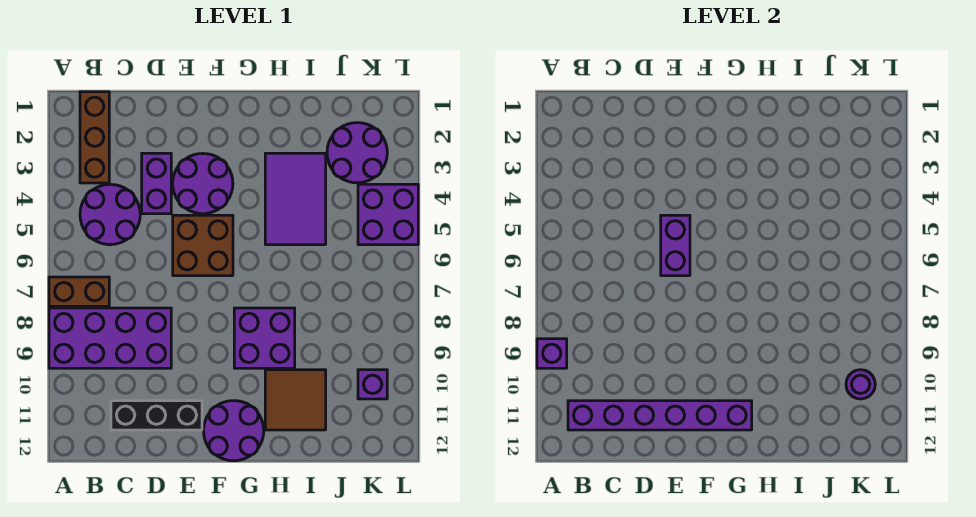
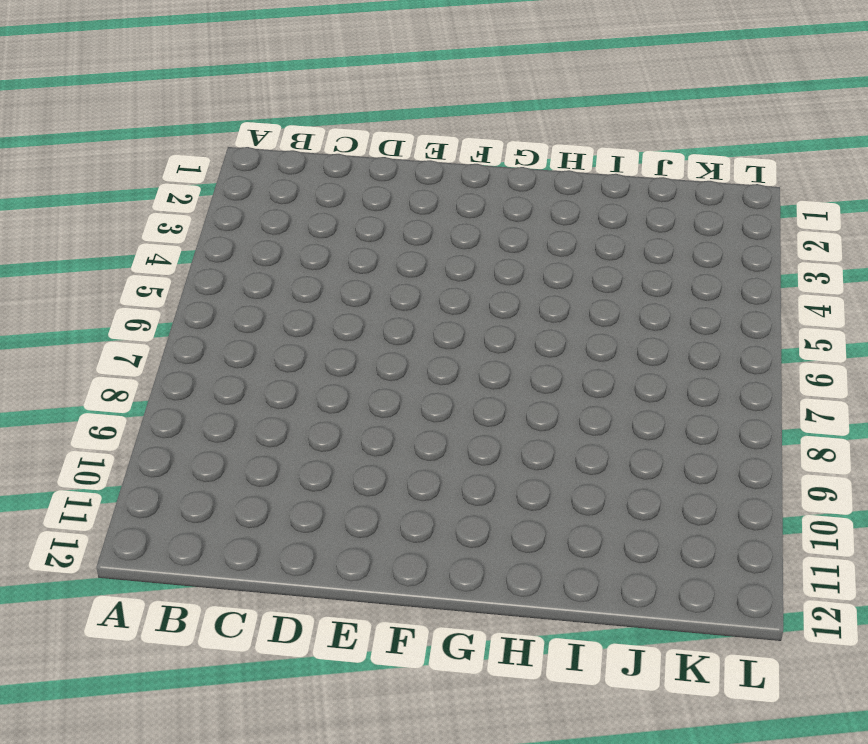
none -> brown 1x2 brick [49,277,109,306]
none -> purple 2x4 brick [49,308,171,368]
none -> brown 1x3 brick [80,92,109,183]

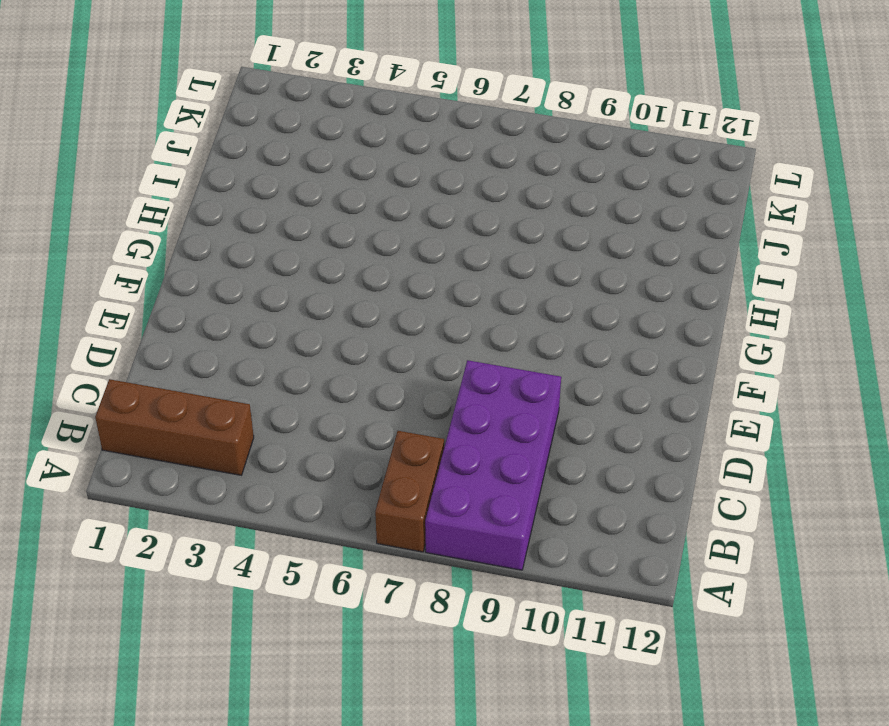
none -> purple 2x2 round brick [80,184,140,245]
none -> black 1x3 brick [111,401,202,430]
none -> purple 1x2 brick [142,153,171,214]

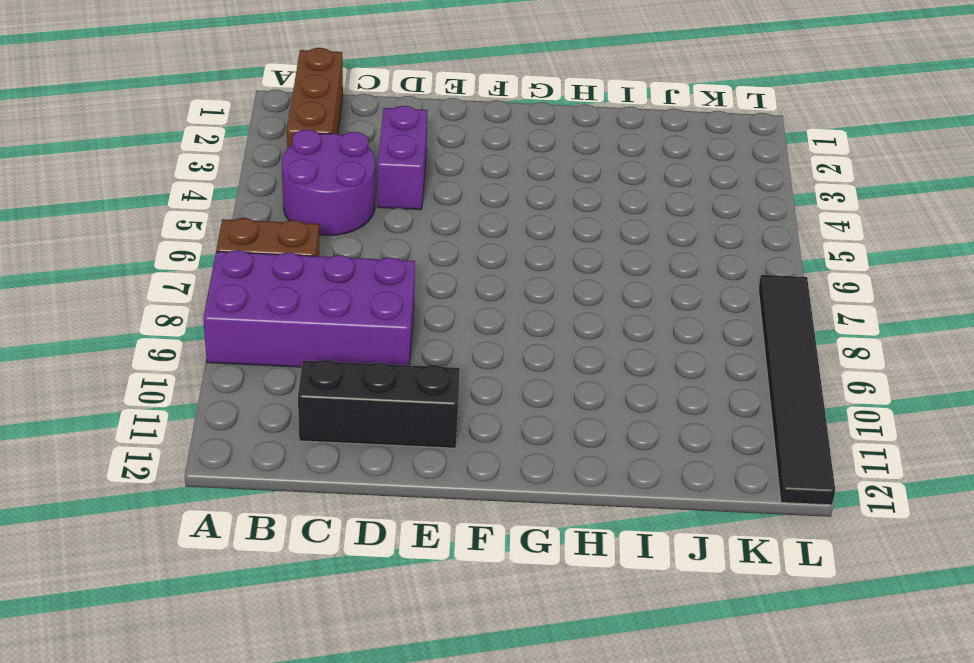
black 1x6 tile [758,275,835,505] -> none
none -> purple 2x2 round brick [173,154,233,214]
none -> brown 2x2 brick [173,215,233,276]
none -> purple 2x2 round brick [204,401,264,461]

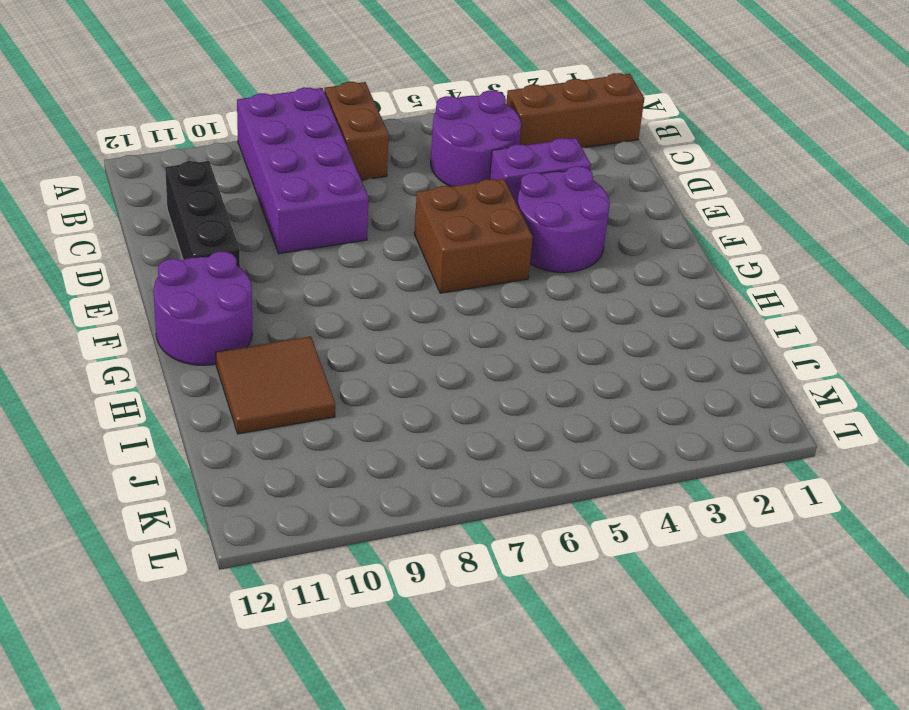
none -> purple 2x2 brick [234,308,295,368]
none -> purple 2x3 tile [265,153,326,245]
none -> purple 2x2 round brick [327,123,387,183]

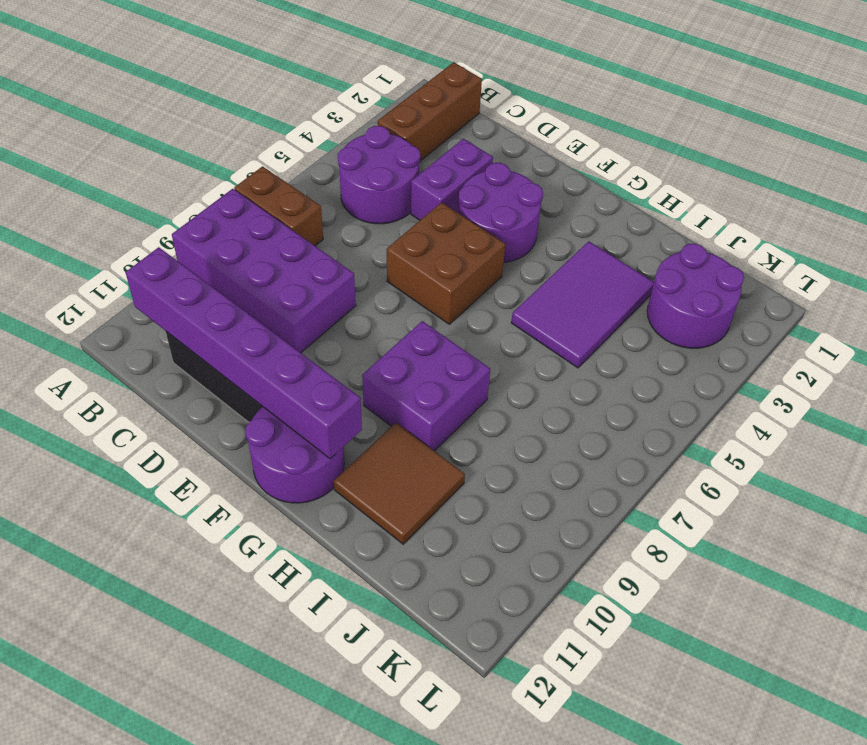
none -> purple 2x2 brick [358,184,418,245]
none -> purple 1x1 brick [358,370,387,399]
none -> purple 1x1 brick [537,339,567,368]

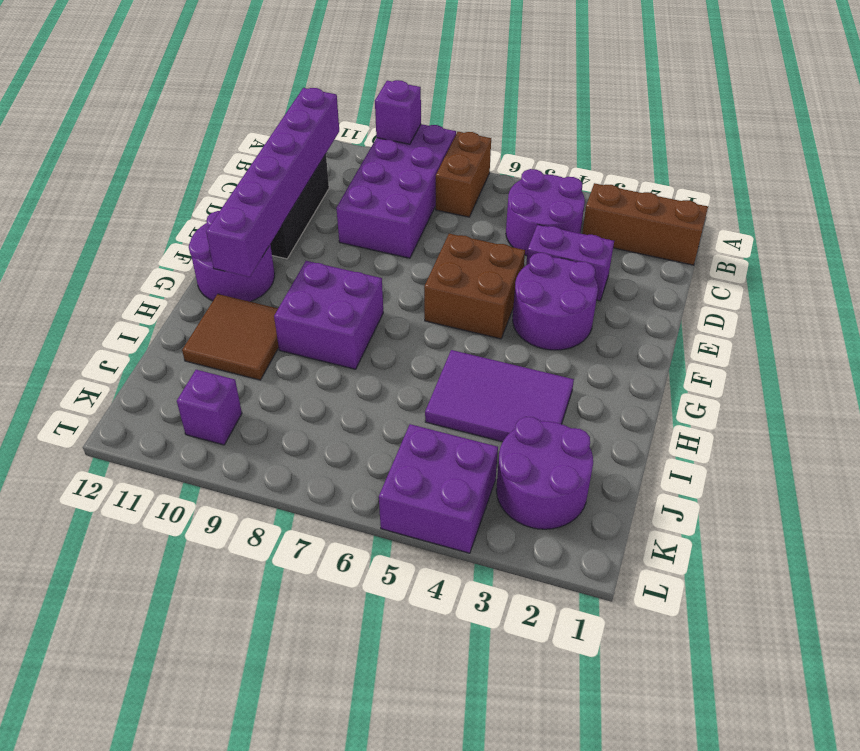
none -> purple 1x2 brick [661,215,690,276]
none -> purple 1x1 round brick [846,370,875,399]

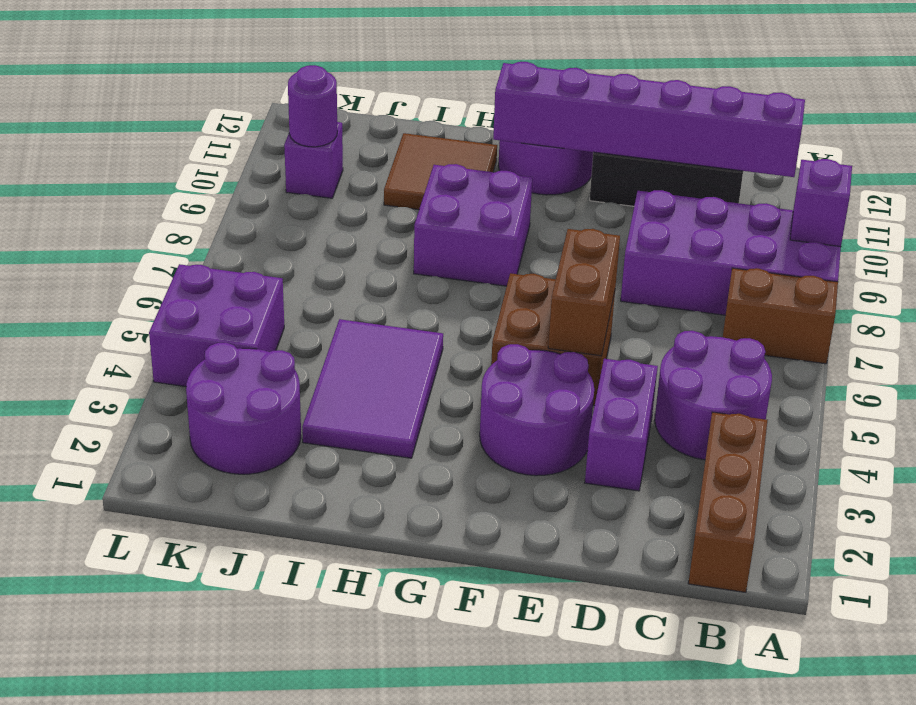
brown 1x2 brick [548,229,620,356] -> purple 1x2 brick [661,215,690,276]

